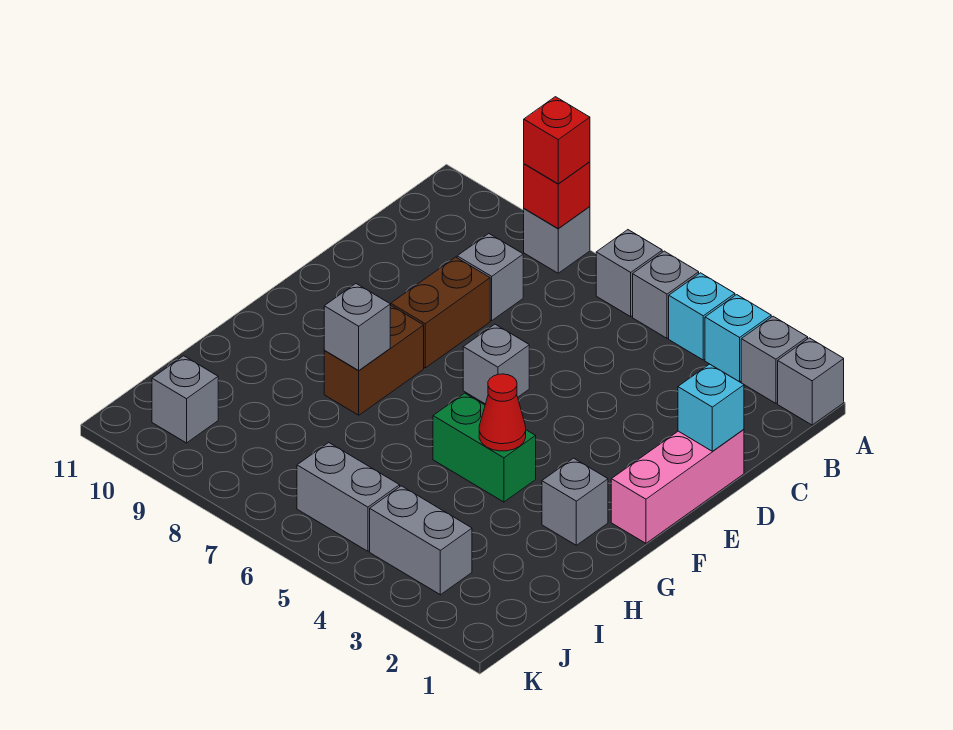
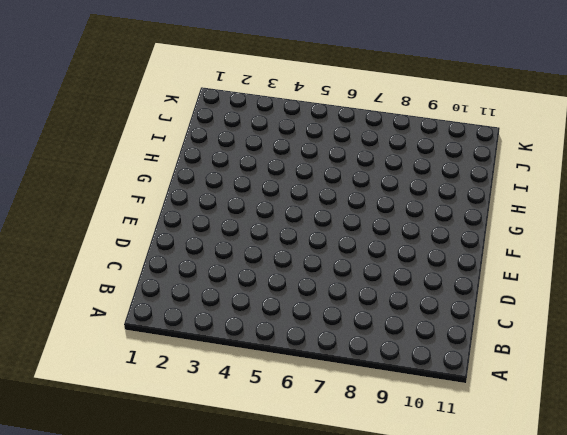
none -> grey 1x1 brick [778,338,844,425]
none -> grey 1x1 brick [741,316,808,403]
none -> cyan 1x1 brick [705,295,771,382]

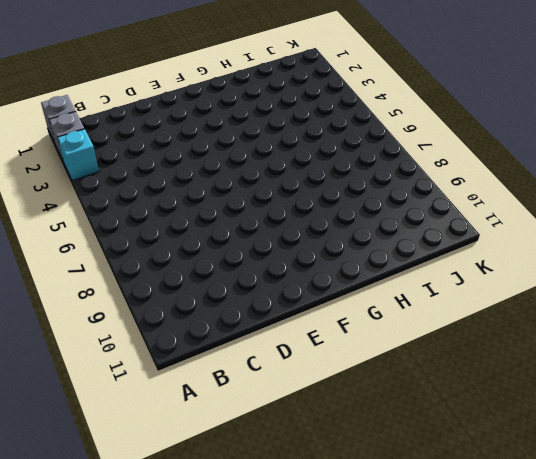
none -> cyan 1x1 brick [669,273,735,360]
none -> grey 1x1 brick [633,251,699,338]
none -> grey 1x1 brick [596,230,662,317]

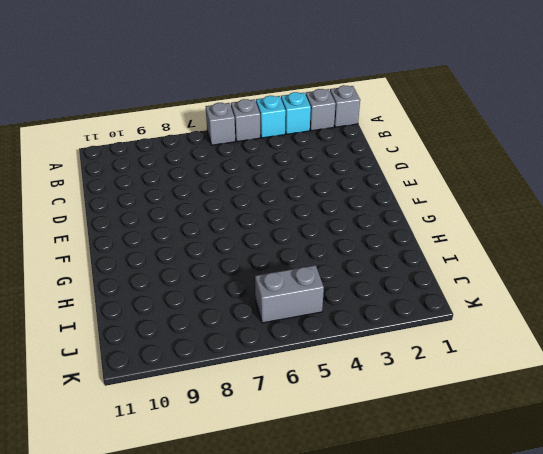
none -> grey 1x1 brick [524,207,590,273]
none -> grey 1x1 brick [457,234,523,320]
none -> pink 1x3 brick [611,429,744,543]

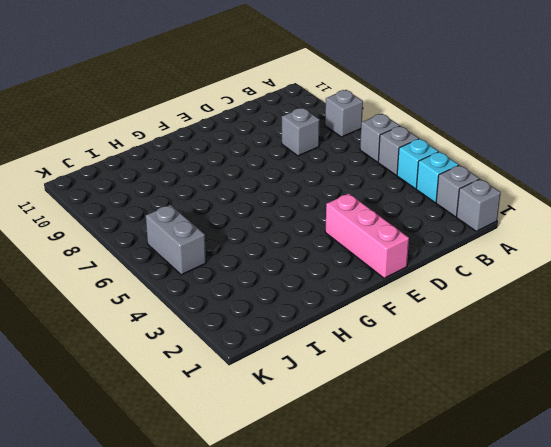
pink 1x3 brick [325,193,409,278] -> pink 1x3 brick turned to [611,429,744,543]
none -> brown 1x2 brick [391,257,490,368]
none -> grey 1x1 brick [463,324,529,404]
none -> brown 1x2 brick [324,305,424,415]

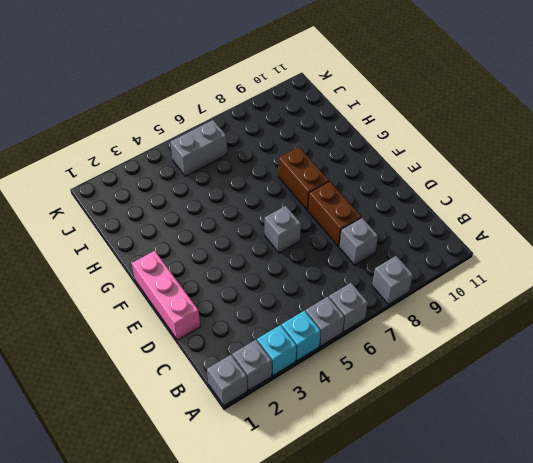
none -> grey 1x1 brick [542,458,608,545]
none -> green 1x2 brick [433,393,536,502]
none -> grey 1x2 brick [370,486,472,595]

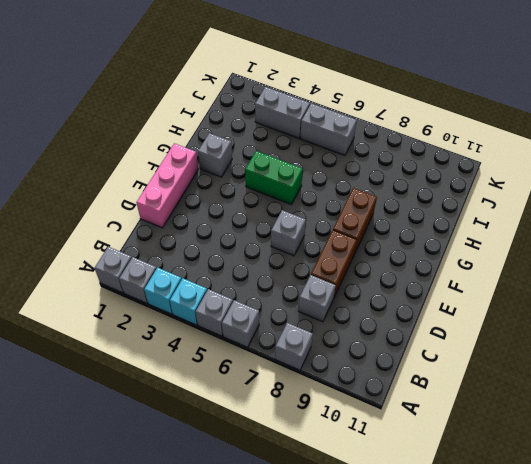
none -> grey 1x1 brick [152,356,218,443]
none -> red 1x1 brick [524,162,590,229]
none -> cyan 1x1 brick [678,364,744,451]

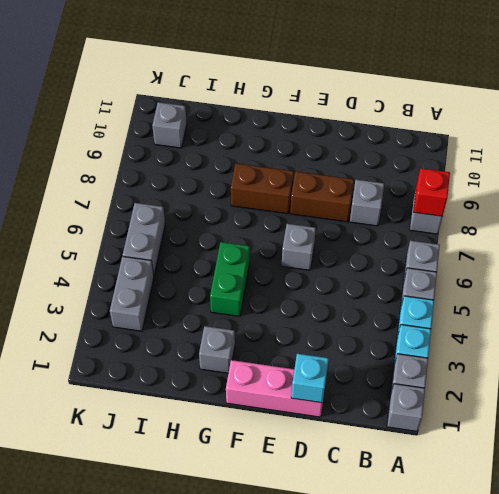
none -> red 1x1 cone [479,374,526,451]
none -> grey 1x1 brick [324,284,390,371]
none -> red 1x1 brick [524,97,590,184]

